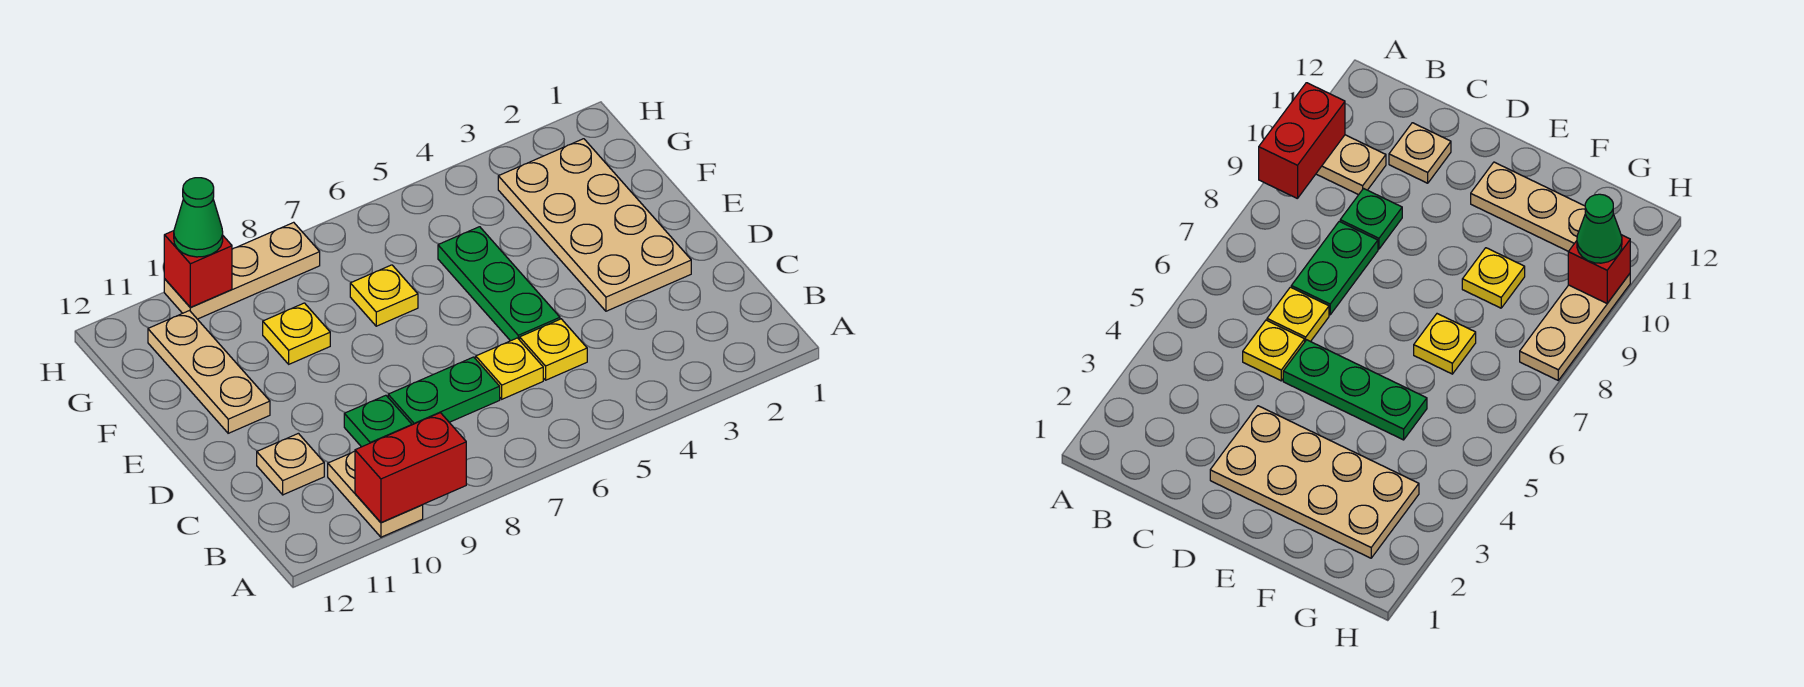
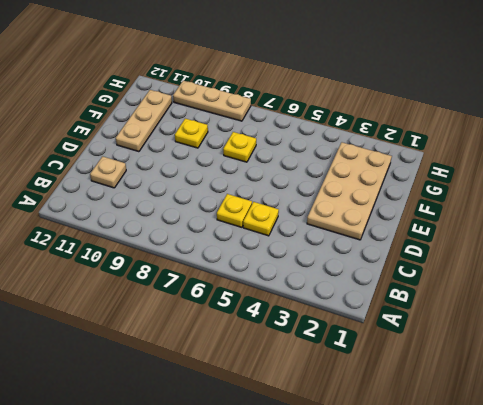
none -> tan 1x2 plate [328,451,423,537]
none -> green 1x2 plate [388,357,500,425]
none -> green 1x1 plate [344,395,412,447]

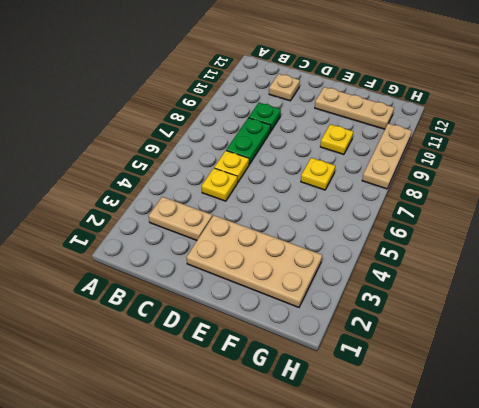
tan 1x2 plate [149,197,212,240] -> tan 1x2 plate moved to [328,451,423,537]
none -> green 1x3 plate [438,227,560,341]
none -> red 1x2 brick [355,413,466,522]
none -> red 1x1 brick [164,231,232,308]

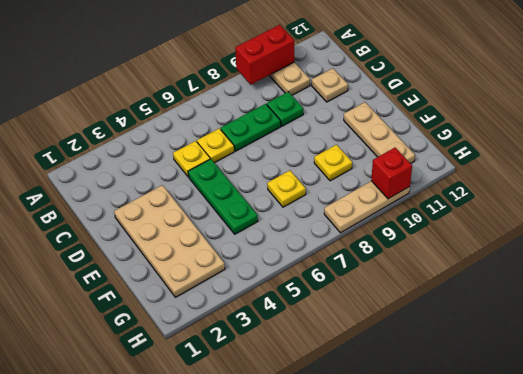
none -> green 1x1 cone [174,178,223,257]

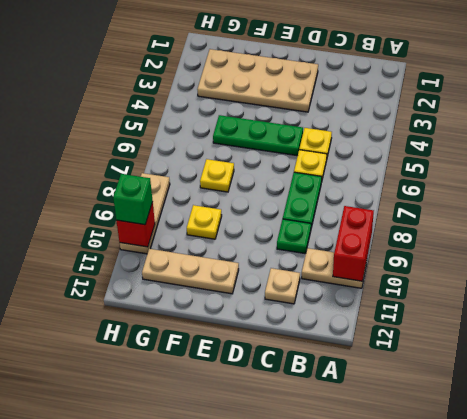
green 1x1 brick [113,174,153,225] -> green 1x1 cone [174,178,223,257]

